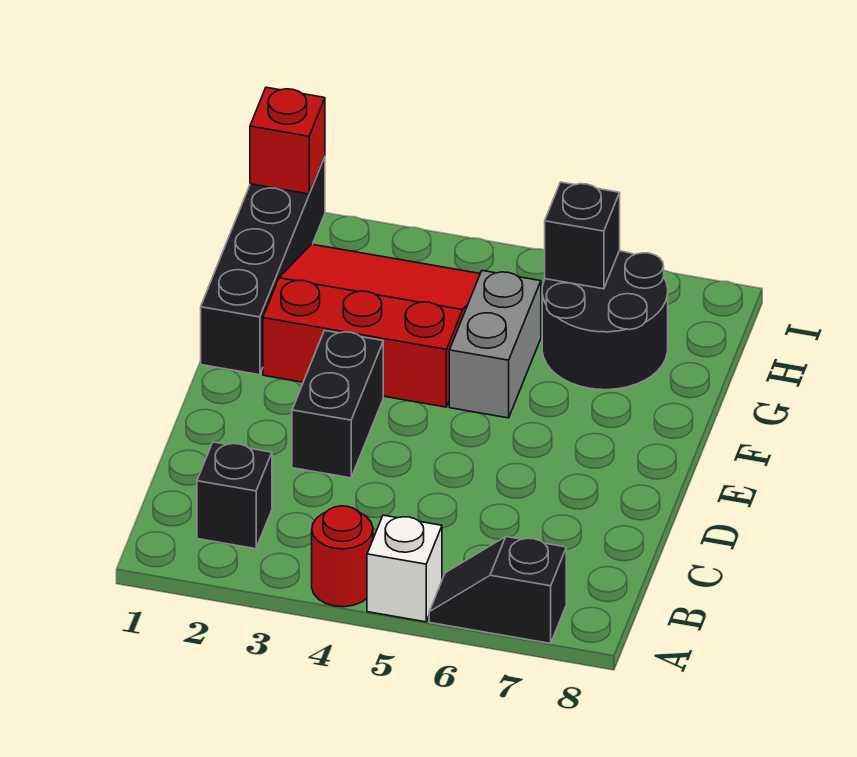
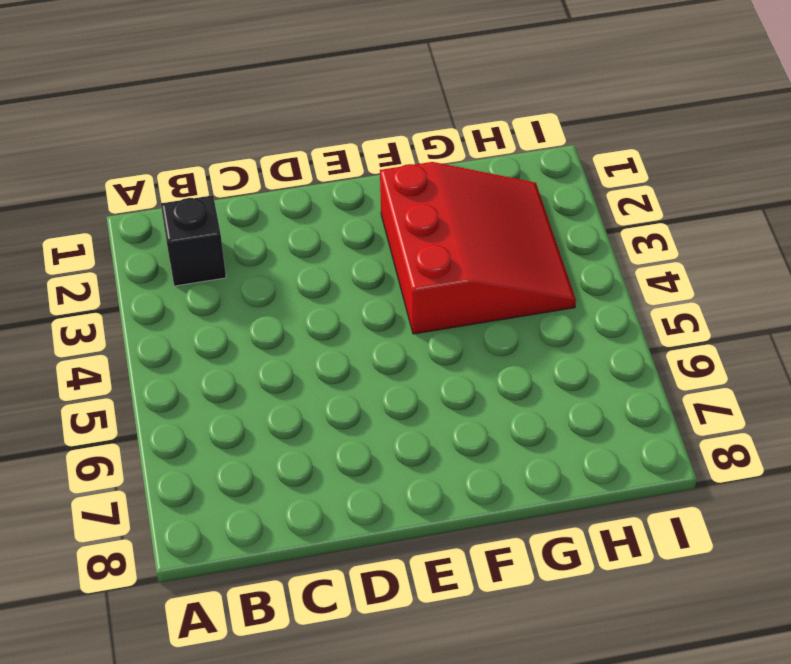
none -> red 1x1 round brick [312,506,373,607]
none -> white 1x1 brick [367,515,442,622]

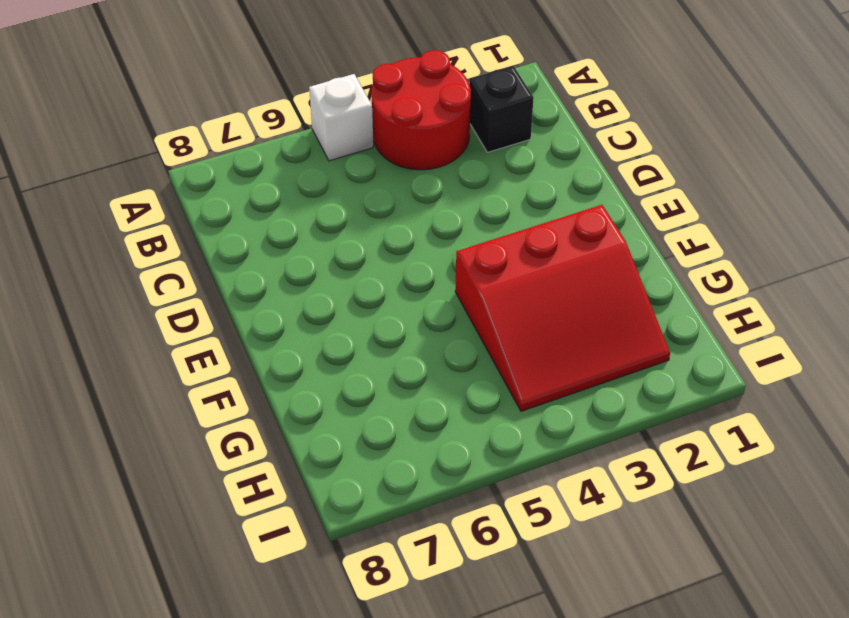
red 2x2 round brick [371,50,471,170] -> red 1x1 round brick [312,506,373,607]
none -> black 1x2 slope [429,537,566,643]
none -> black 1x2 brick [292,330,383,478]

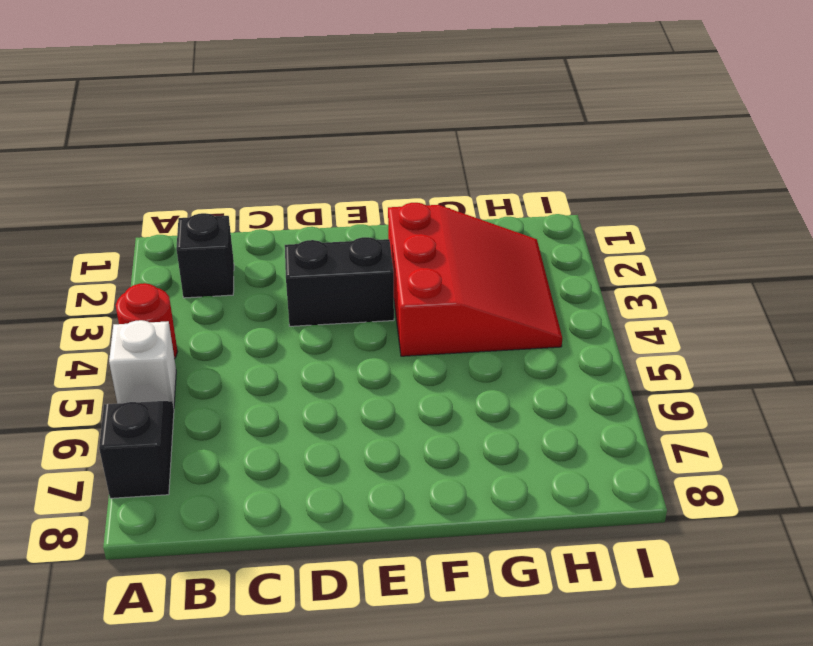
none -> black 1x4 brick [201,157,325,375]
none -> grey 1x2 brick [449,271,541,418]

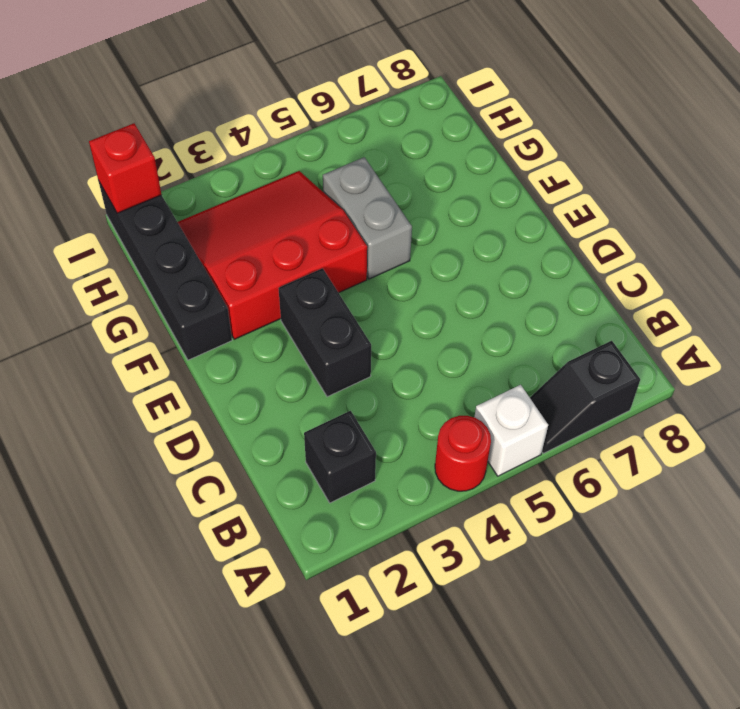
none -> black 2x2 round brick [542,251,668,390]
none -> black 1x1 brick [545,182,620,289]

